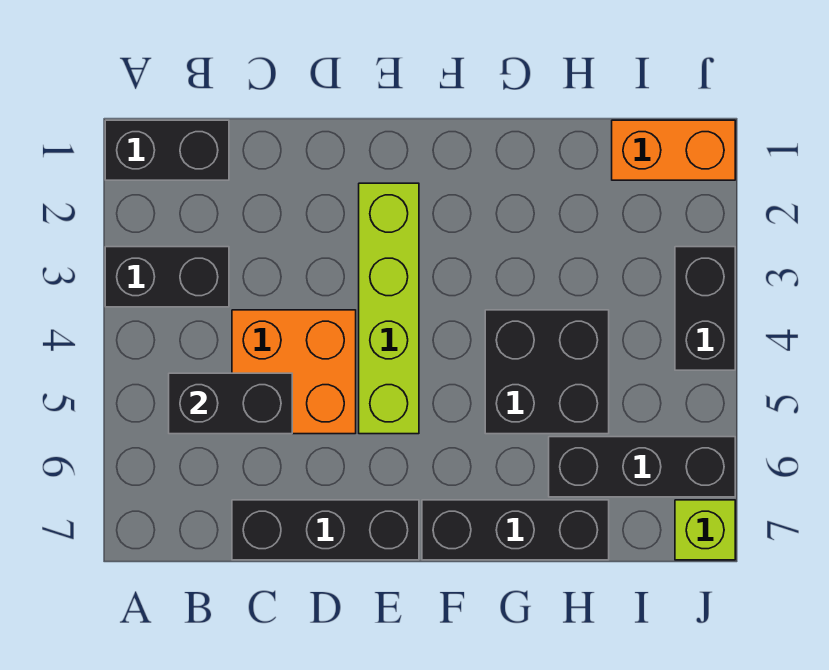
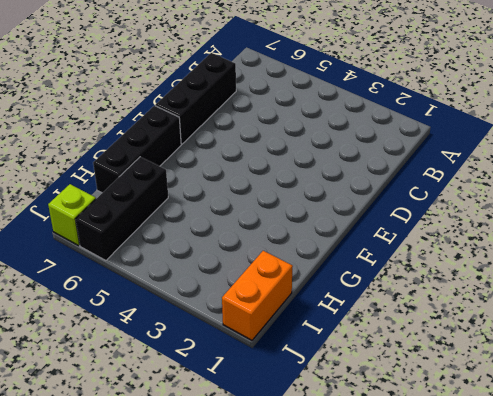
none -> black 1x2 brick [105,120,229,180]
none -> black 1x2 brick [105,247,229,307]
none -> orange 2x2 brick [232,310,356,434]

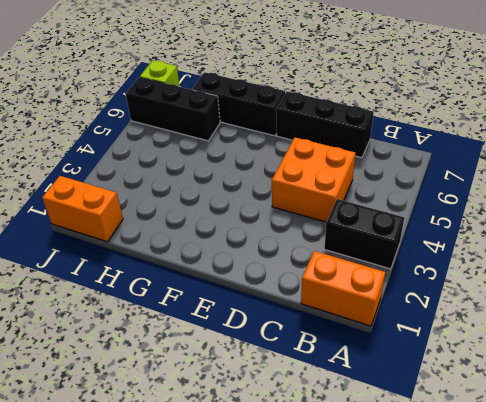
orange 1x2 brick [301,251,385,326] -> black 1x2 brick [105,120,229,180]
none -> lime 1x4 brick [359,183,419,434]
none -> black 2x2 brick [485,310,609,434]
none -> black 1x2 brick [675,247,735,370]

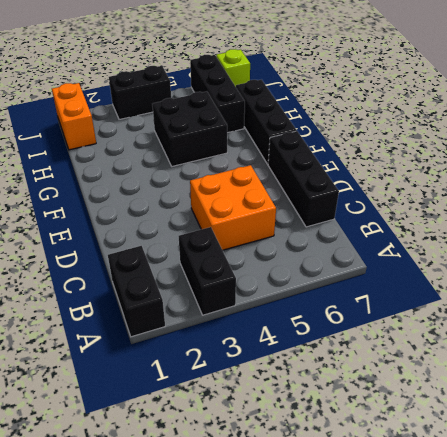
none -> lime 1x4 brick [359,183,419,434]
none -> black 1x2 brick [169,373,292,434]

